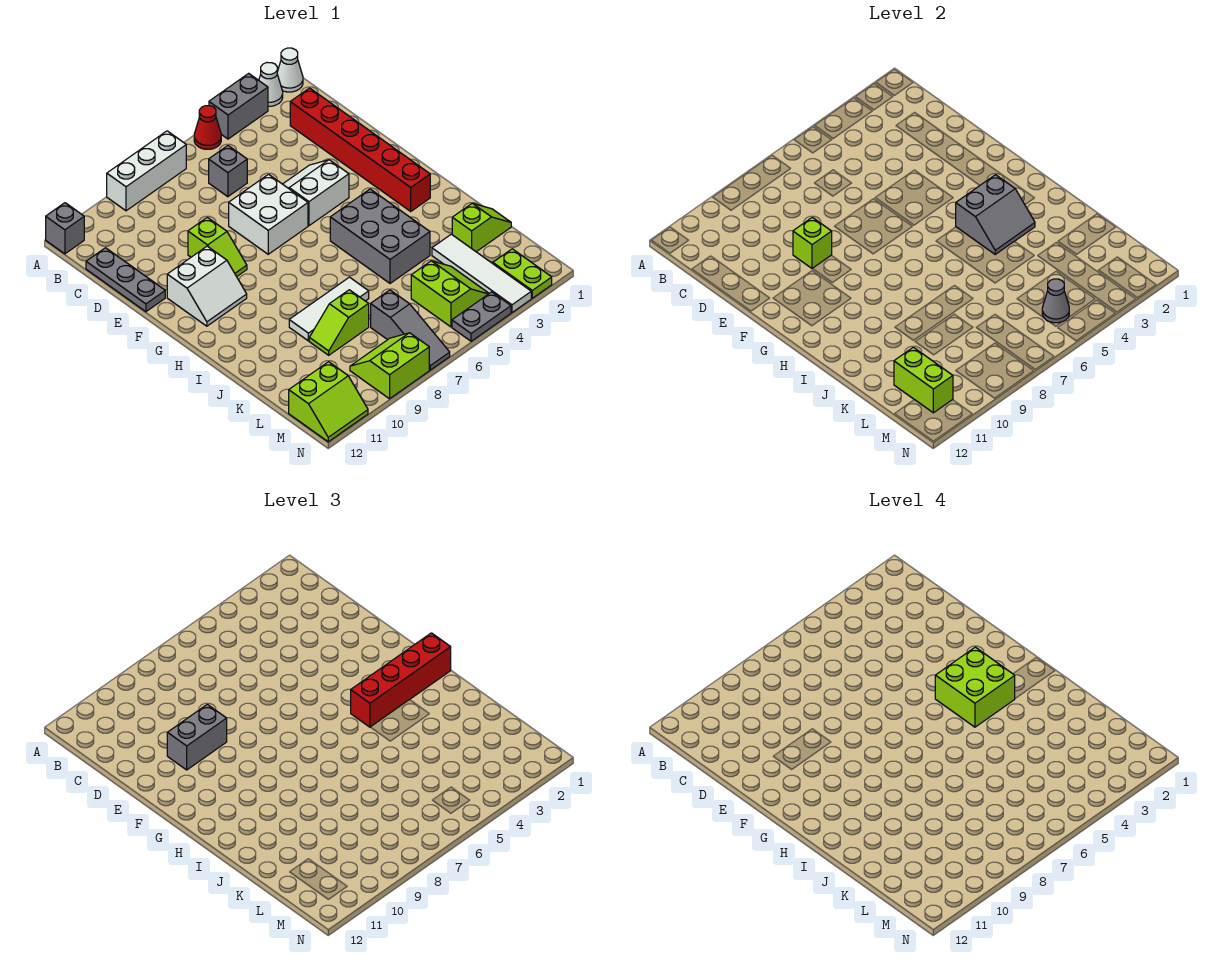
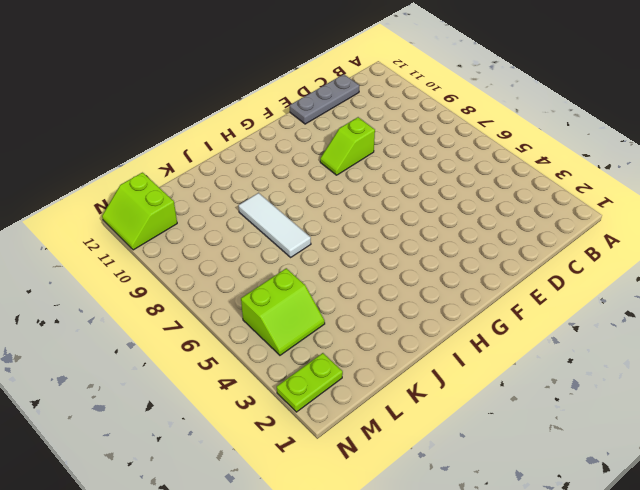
none -> white 1x1 cone [277,48,303,92]
none -> white 1x1 cone [259,63,283,106]
none -> grey 1x2 brick [209,73,268,139]
none -> red 1x1 cone [194,106,221,149]

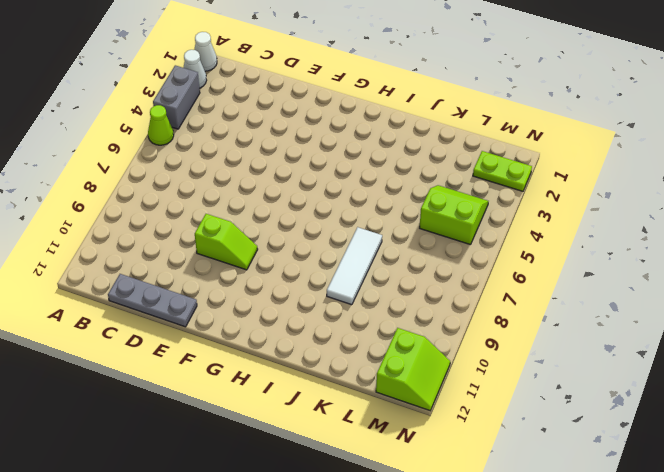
lime 1x1 cone [148,105,174,145] -> red 1x1 cone [194,106,221,149]
none -> white 1x3 brick [107,131,186,211]
none -> grey 1x1 brick [46,203,84,254]
none -> red 1x6 brick [290,88,430,211]
none -> grey 1x1 brick [209,146,247,197]

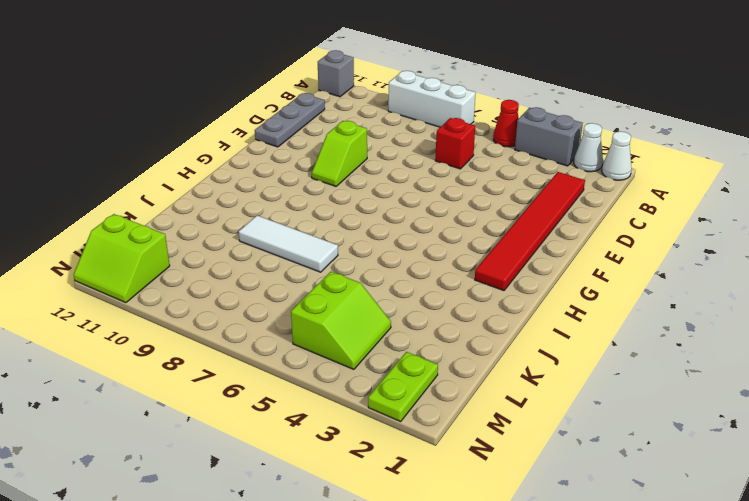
red 1x6 tile [475,172,585,291] -> red 1x6 brick [290,88,430,211]
red 1x1 brick [435,118,475,169] -> grey 1x1 brick [209,146,247,197]
none -> white 2x2 slope [283,160,349,226]
none -> white 2x2 brick [229,174,308,254]
none -> white 2x2 slope [167,246,247,326]
none -> grey 2x3 brick [330,189,430,283]

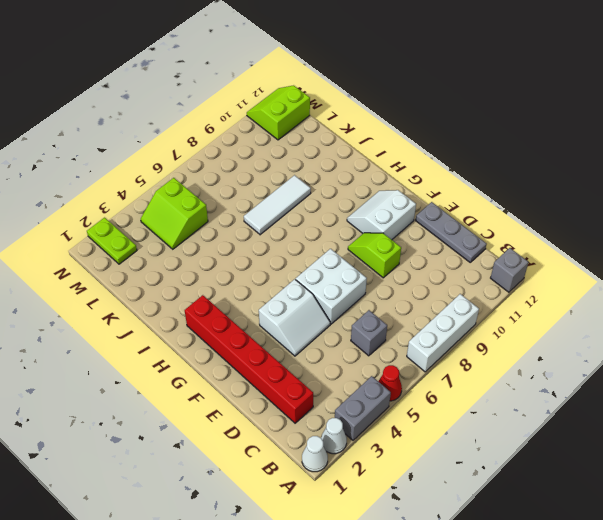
none -> grey 2x3 brick [330,189,430,283]
none -> lime 1x2 slope [452,203,511,252]
none -> white 1x4 tile [432,234,531,312]
none -> lime 1x2 slope [309,290,369,355]

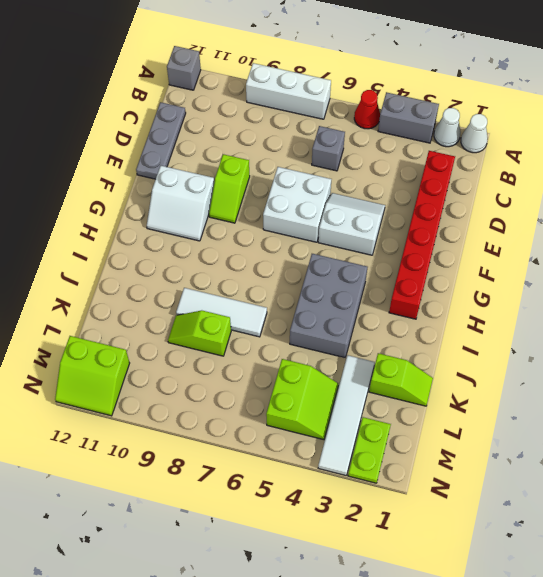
none -> grey 1x3 slope [371,290,450,370]
none -> lime 2x2 slope [350,333,429,399]
none -> grey 1x2 plate [452,292,511,341]
none -> lime 1x1 brick [793,217,832,269]

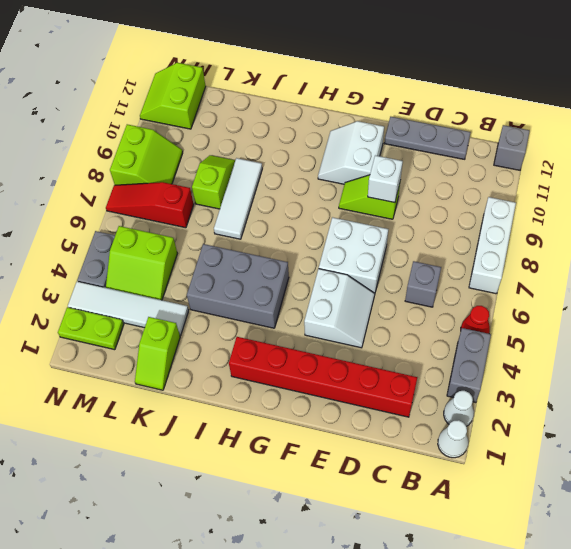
white 1x1 brick [368,156,403,203] -> lime 1x1 brick [793,217,832,269]
red 1x3 slope [106,182,194,228] -> grey 1x3 slope [371,290,450,370]
none -> grey 2x2 slope [956,175,1035,254]
none -> lime 1x2 brick [894,347,953,413]
none -> grey 1x1 cone [1042,279,1069,323]
none -> grey 1x2 brick [167,704,227,770]

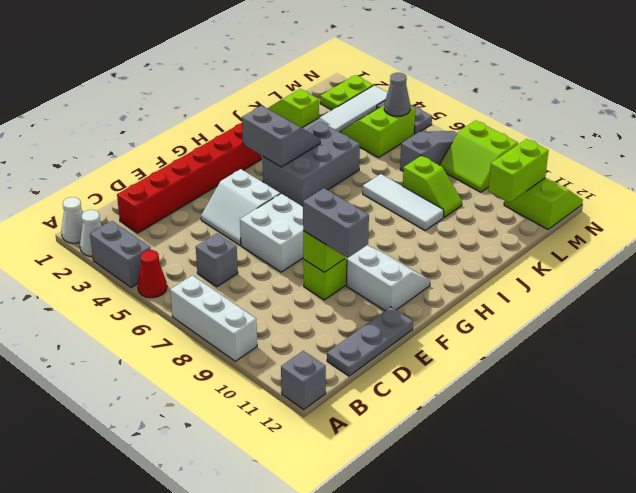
none -> red 1x4 brick [351,633,451,727]
none -> lime 2x2 brick [935,647,1015,727]

